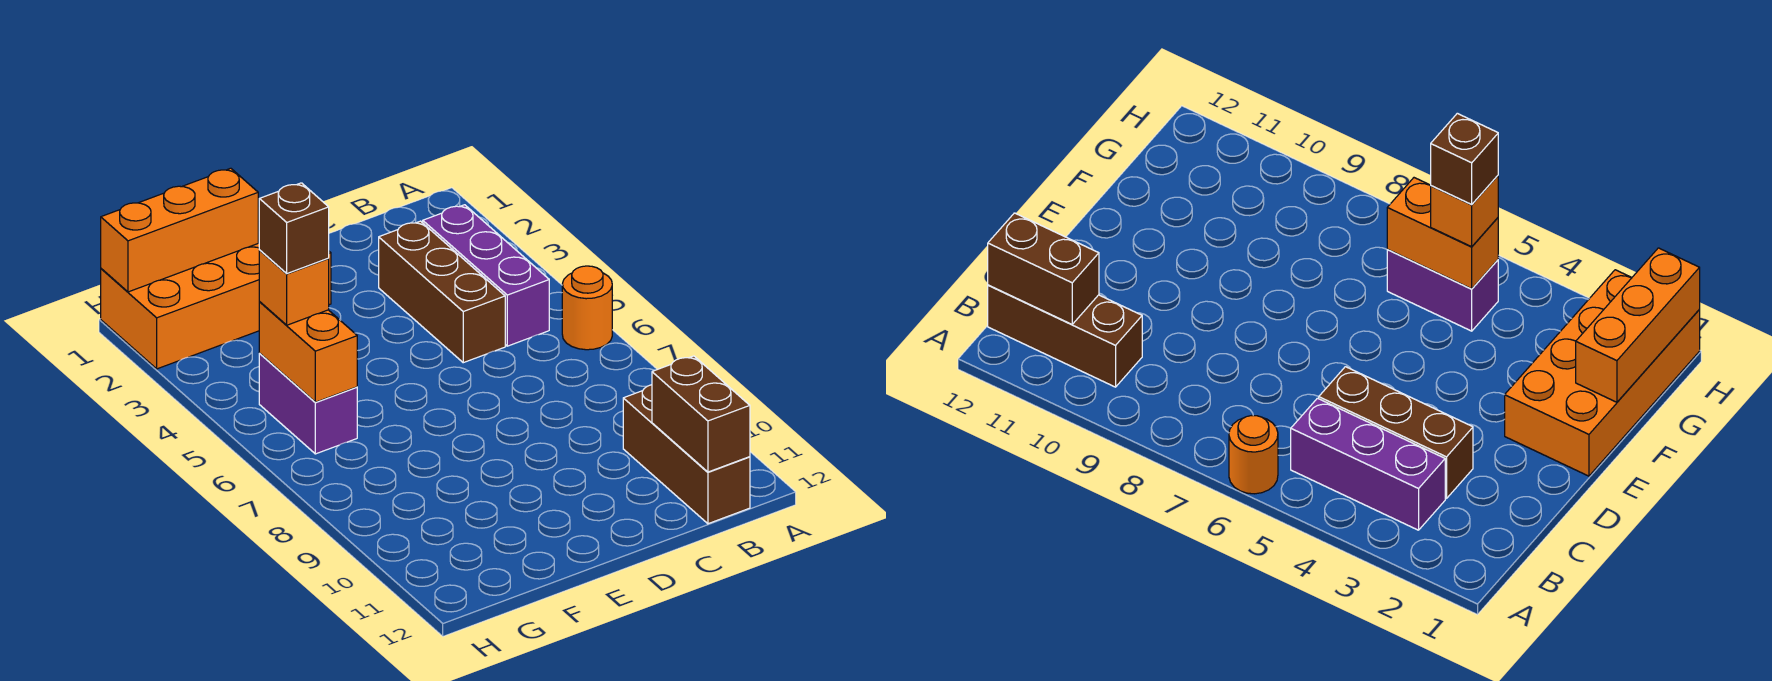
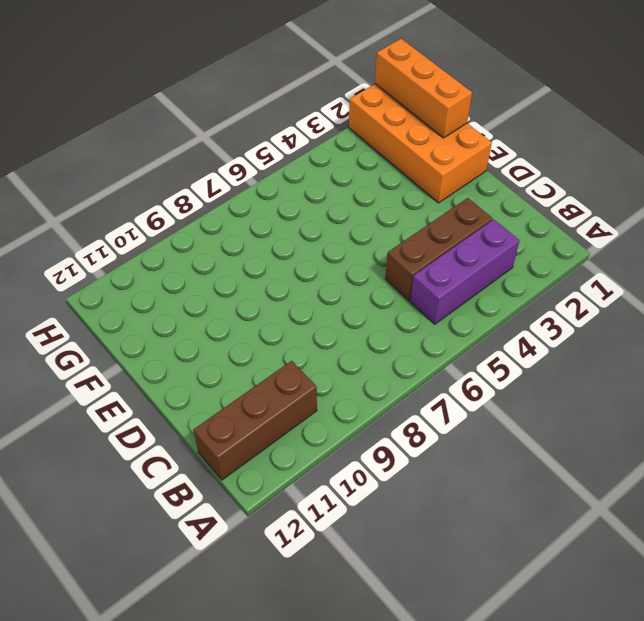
none -> orange 1x1 round brick [562,266,612,350]
none -> purple 1x2 brick [259,354,357,454]

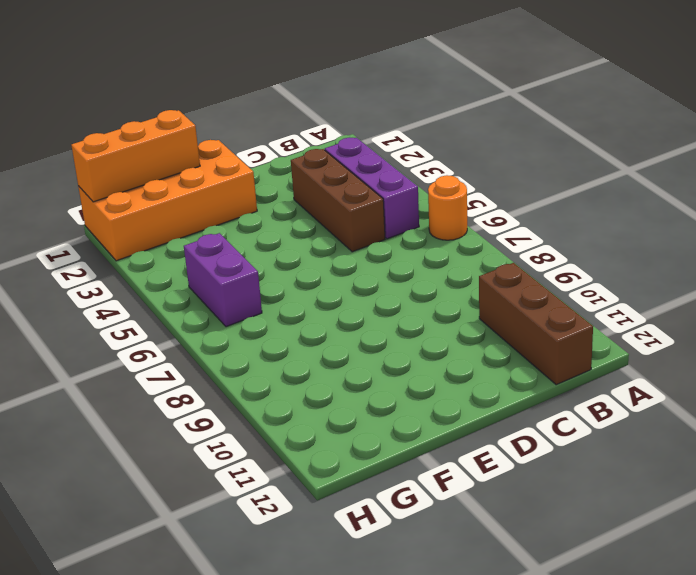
none -> brown 1x2 brick [652,356,750,472]
none -> orange 1x2 brick [259,302,357,402]

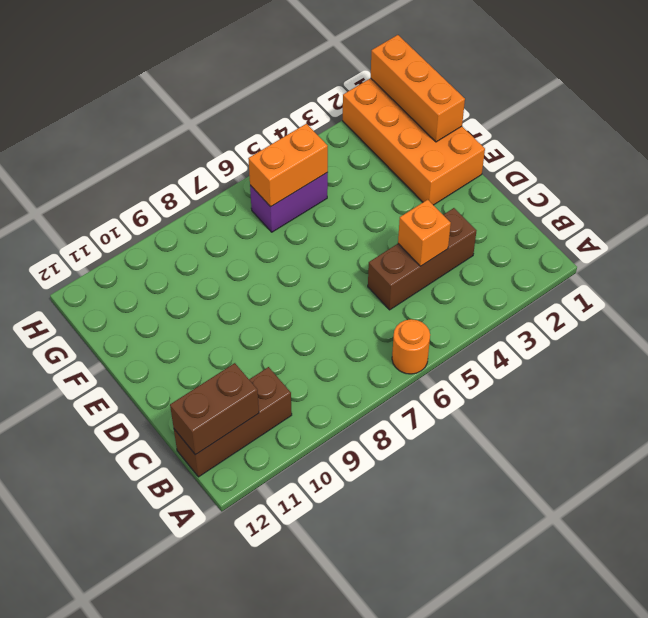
orange 1x1 brick [398,200,451,266] -> orange 1x1 brick moved to [259,250,329,325]
none -> purple 1x3 brick [423,205,549,346]
none -> brown 1x1 brick [259,183,329,274]

